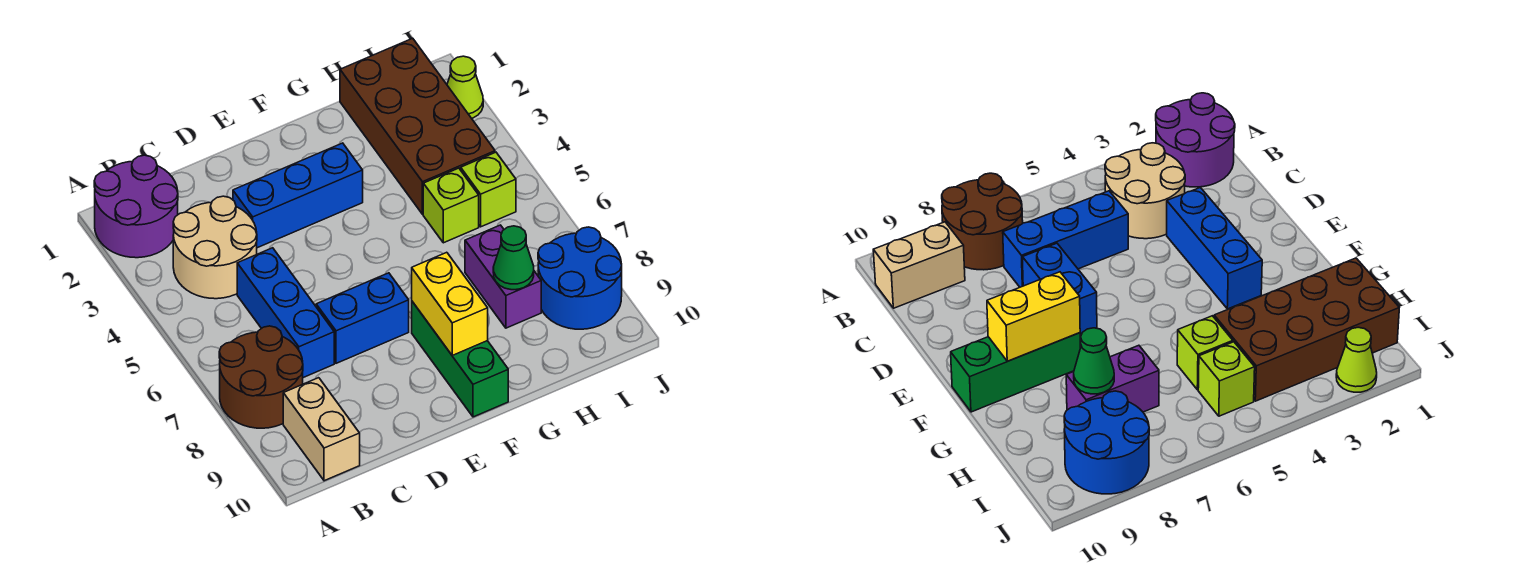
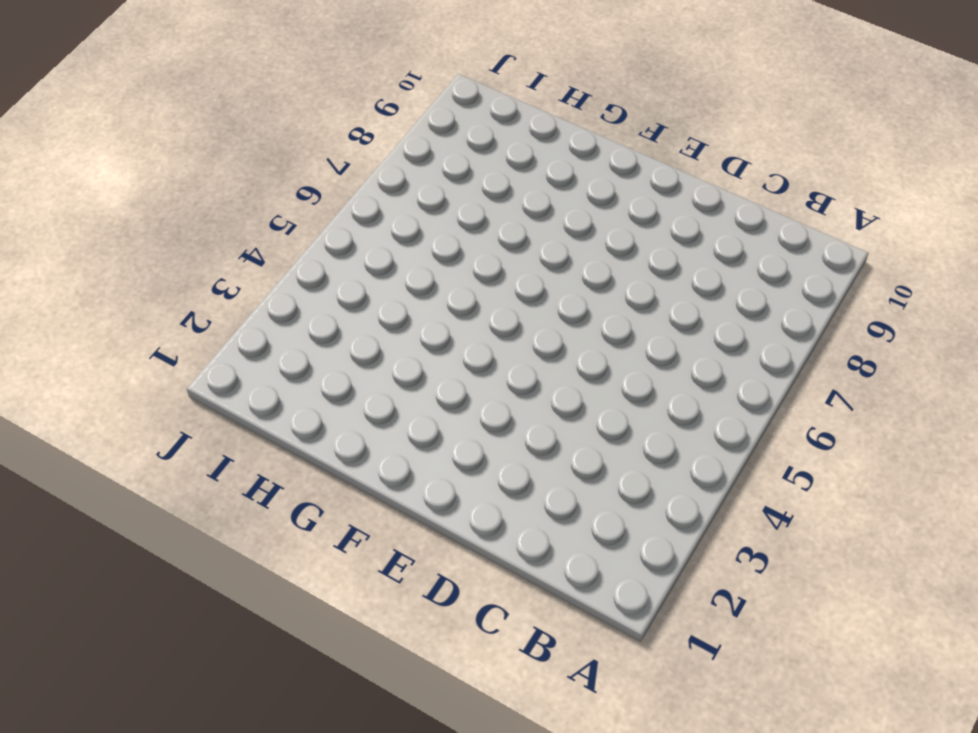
none -> purple 2x2 round brick [94,155,178,258]
none -> brown 2x2 round brick [219,326,303,428]
none -> tan 2x2 round brick [173,196,257,299]

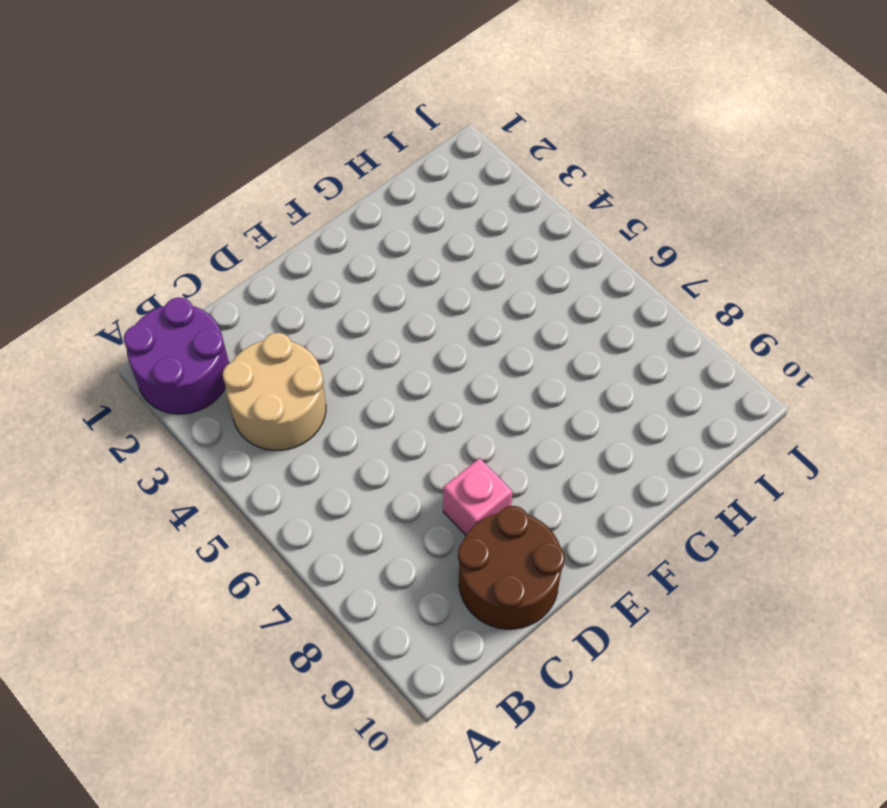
brown 2x2 round brick [458,506,565,629] -> brown 2x2 round brick moved to [219,326,303,428]
pink 1x1 brick [443,458,513,535] -> none
none -> tan 1x2 brick [283,378,360,481]
none -> blue 1x3 brick [237,248,334,378]
none -> blue 1x3 brick [233,143,363,248]

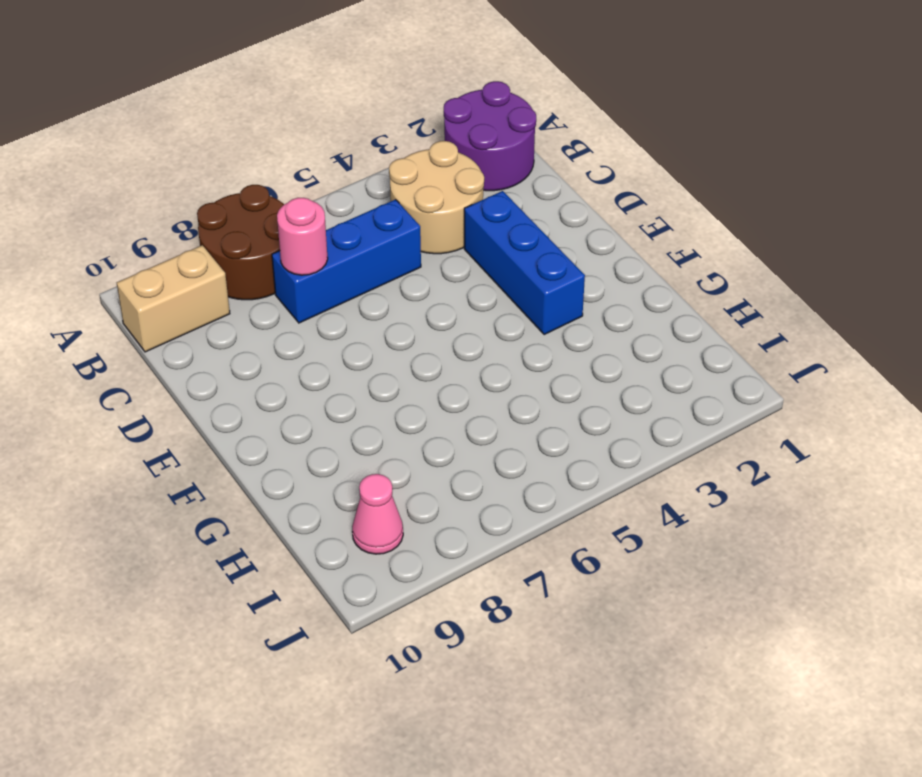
pink 1x1 round brick [277,198,328,275] -> none
pink 1x1 cone [352,474,403,554] -> blue 2x2 round brick [538,227,622,329]
none -> blue 1x2 brick [316,273,409,363]
none -> green 1x3 brick [412,302,508,417]
none -> brown 2x4 brick [340,38,495,214]

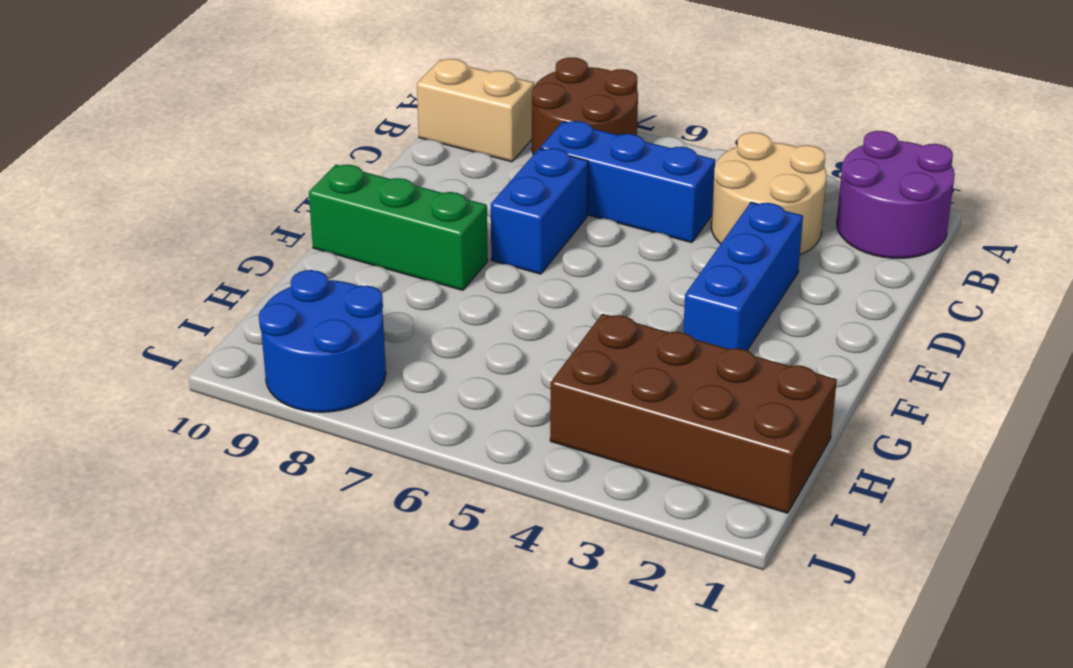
none -> lime 1x1 brick [423,168,479,243]
none -> purple 1x2 brick [465,225,541,328]
none -> lime 1x1 brick [461,152,516,227]

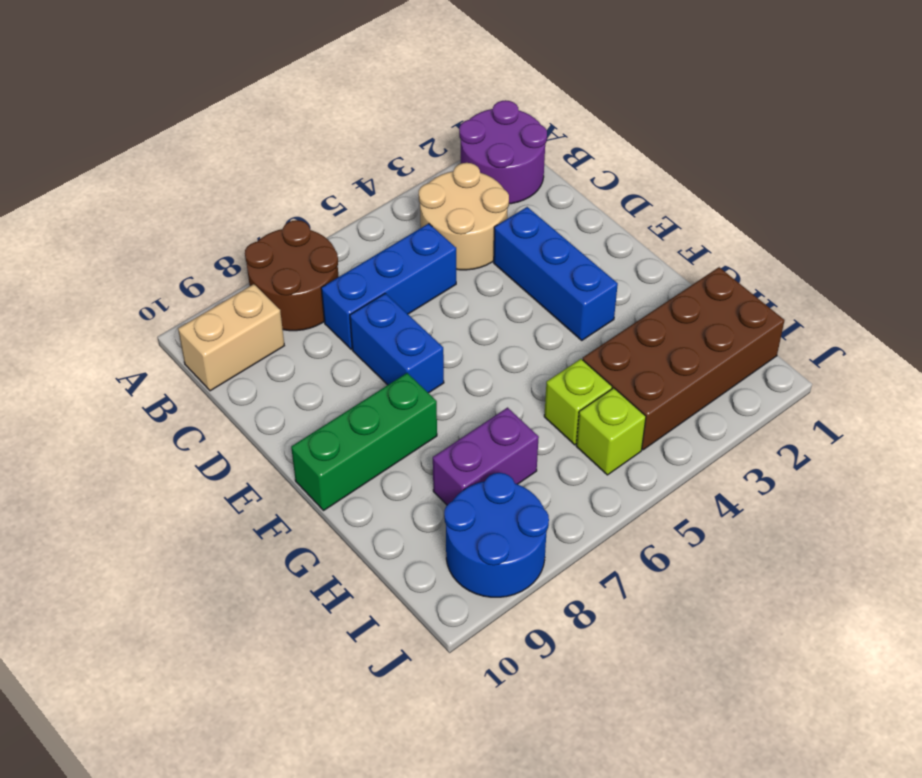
none -> lime 1x1 cone [447,56,483,118]
none -> yellow 1x2 brick [412,252,488,355]
none -> green 1x1 cone [493,226,534,290]

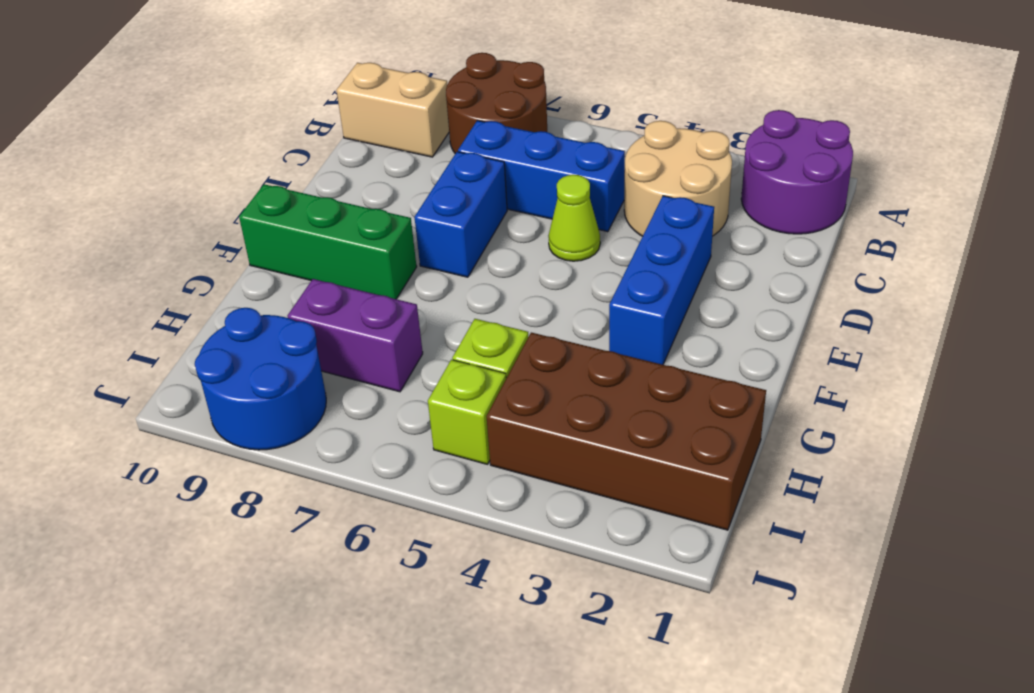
lime 1x1 cone [548,175,600,261] -> lime 1x1 cone moved to [447,56,483,118]
none -> yellow 1x2 brick [412,252,488,355]
none -> green 1x1 cone [493,226,534,290]

